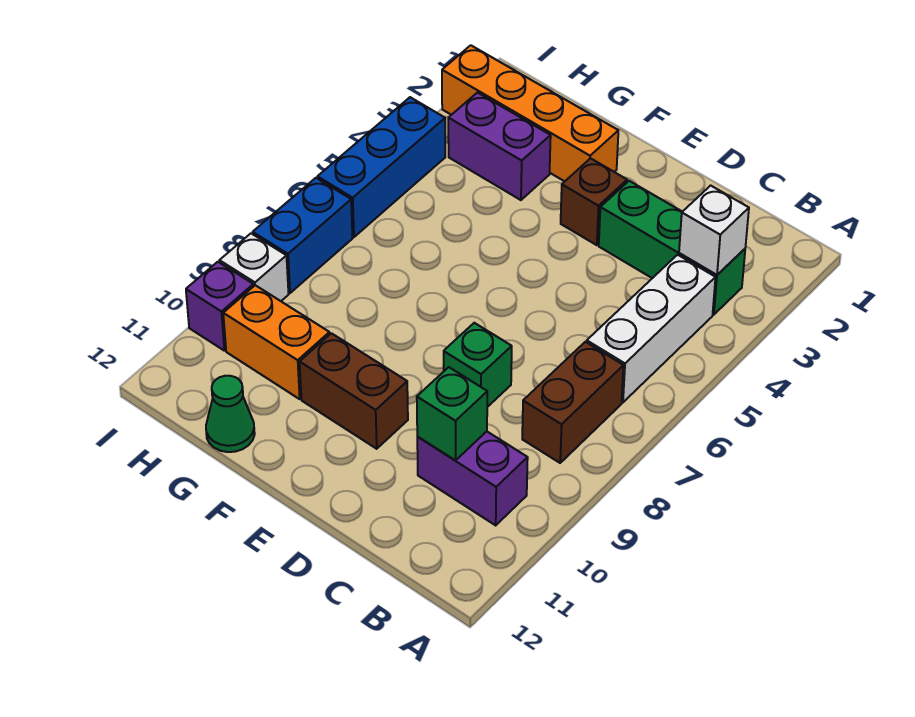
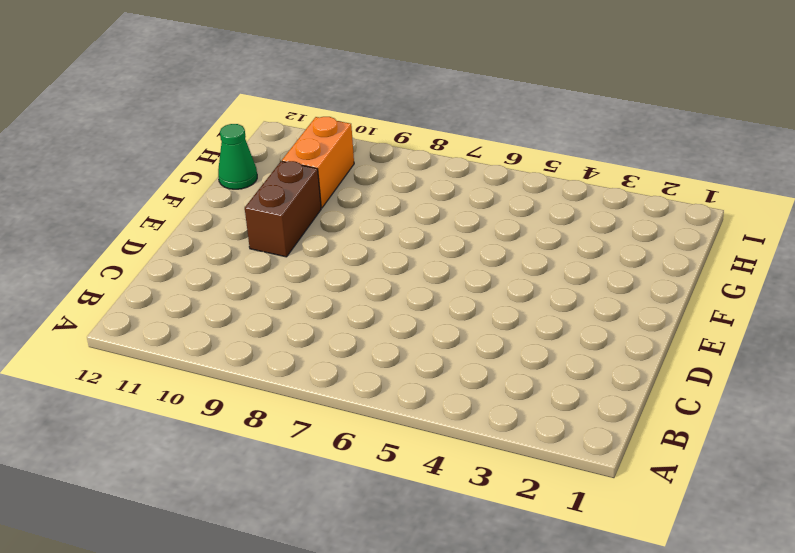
none -> green 1x3 brick [599,181,745,315]
none -> white 1x3 brick [587,255,716,402]
none -> brown 1x2 brick [522,342,624,463]

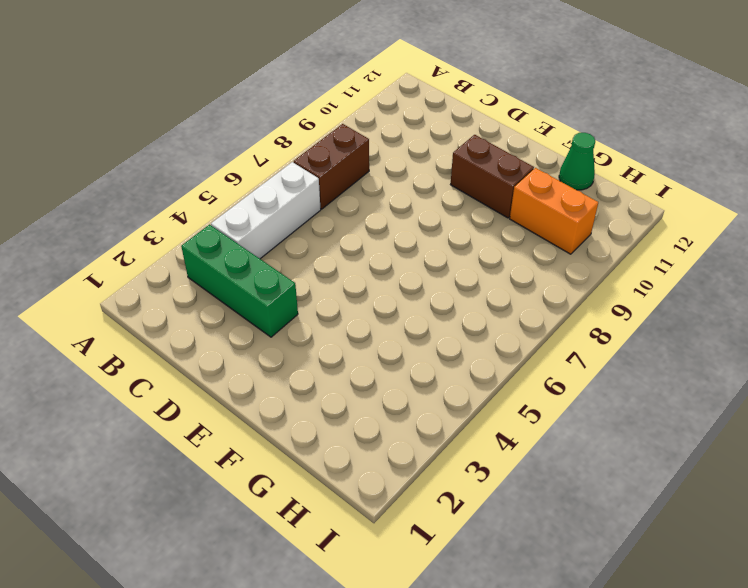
none -> purple 1x2 brick [417,432,528,525]
none -> green 1x1 brick [444,323,512,407]
none -> brown 1x1 brick [561,158,627,245]

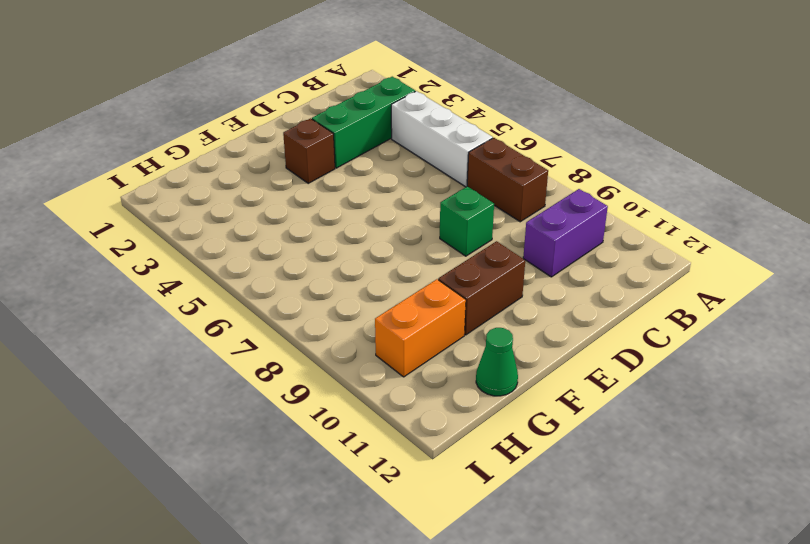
none -> orange 1x4 brick [442,45,618,181]
none -> purple 1x2 brick [448,93,551,200]
none -> blue 1x3 brick [317,97,445,237]

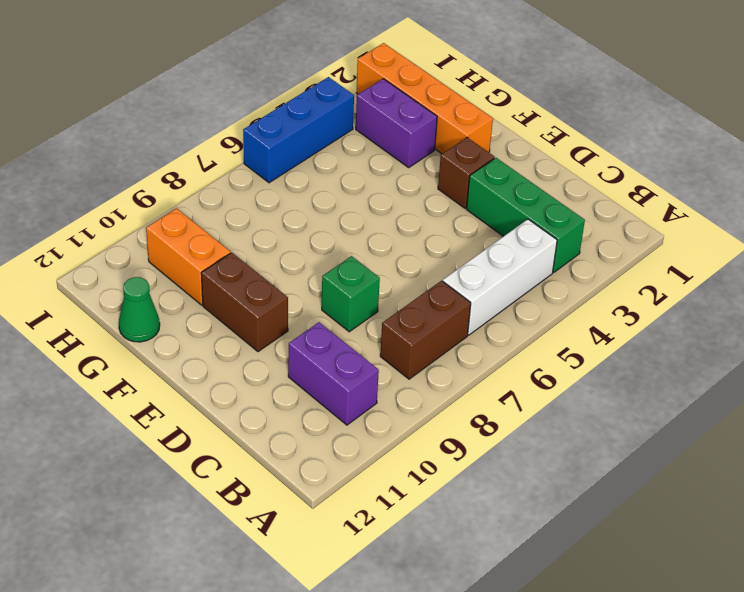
none -> blue 1x2 brick [253,178,353,293]
none -> white 1x1 brick [219,234,289,301]
none -> purple 1x1 brick [186,262,254,351]

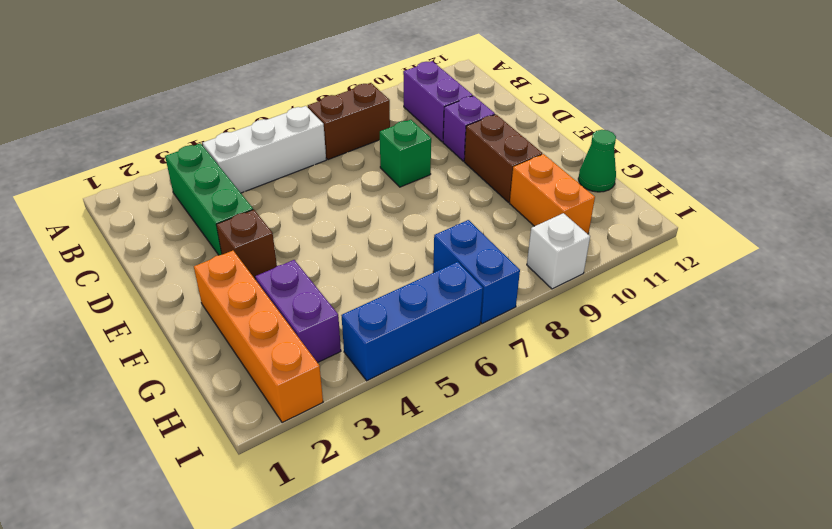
purple 1x1 brick [443,96,495,161] -> purple 1x1 brick moved to [186,262,254,351]
blue 1x2 brick [433,220,520,324] -> blue 1x2 brick turned to [253,178,353,293]
none -> white 1x1 brick [679,186,749,275]
none -> green 1x1 brick [417,367,487,460]

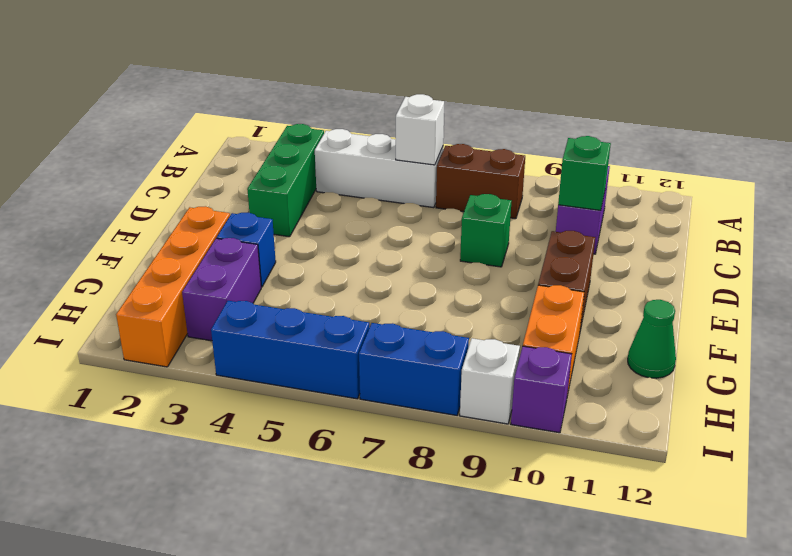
white 1x1 brick [396,94,444,165] -> white 1x1 brick moved to [679,186,749,275]
blue 1x1 brick [217,213,276,287] -> none
none -> brown 1x1 brick [561,158,627,245]

